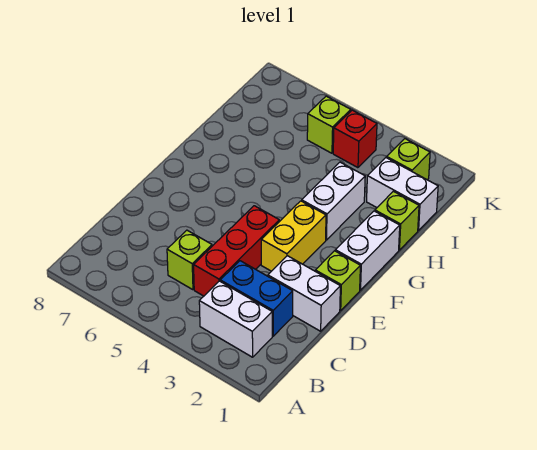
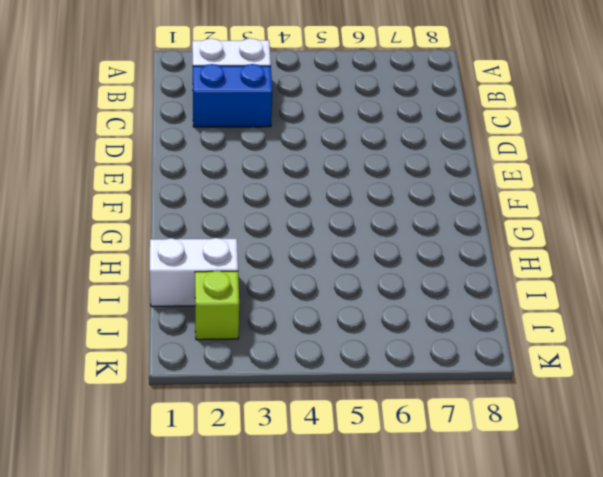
none -> red 1x3 brick [194,206,279,296]
none -> lime 1x1 brick [167,230,212,290]
none -> white 1x2 brick [268,256,340,331]

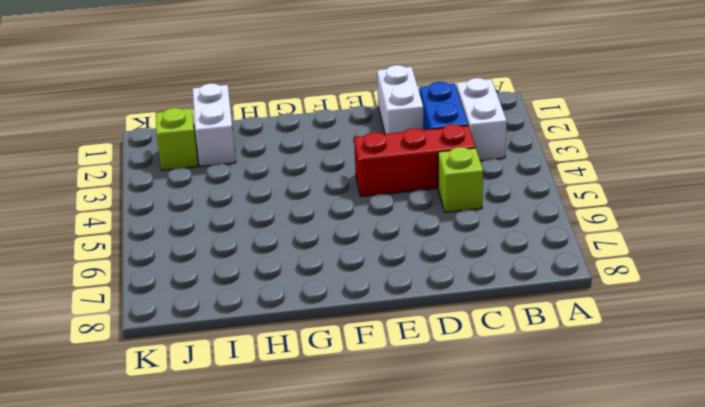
none -> lime 1x1 brick [315,251,360,311]
none -> yellow 1x2 brick [261,201,326,271]
none -> white 1x2 brick [335,211,400,290]

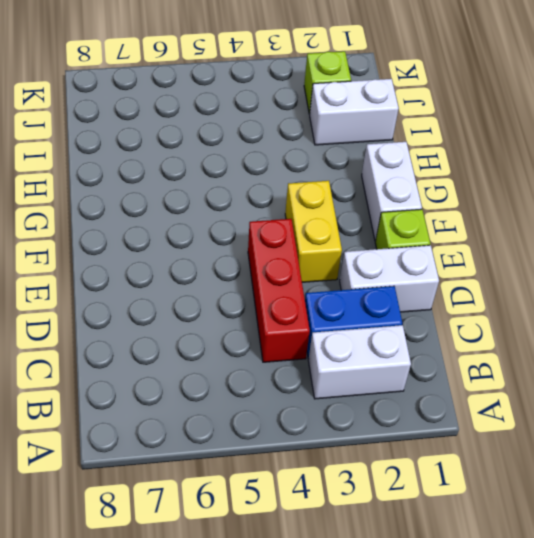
none -> lime 1x1 brick [167,230,212,290]
none -> white 1x2 brick [302,162,365,240]
none -> lime 1x1 brick [375,191,419,250]

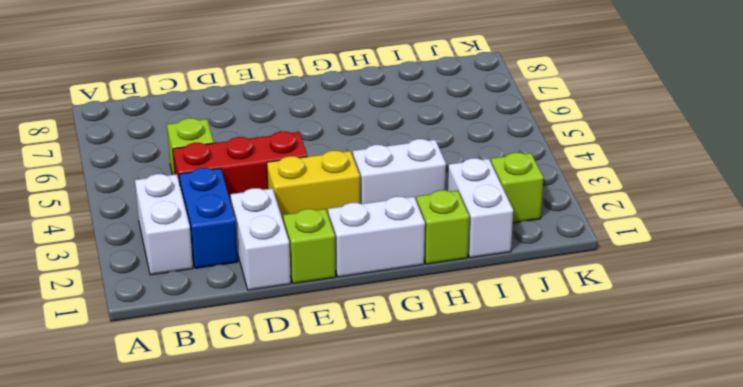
none -> red 1x1 brick [333,110,377,168]
none -> lime 1x1 brick [307,96,351,153]

